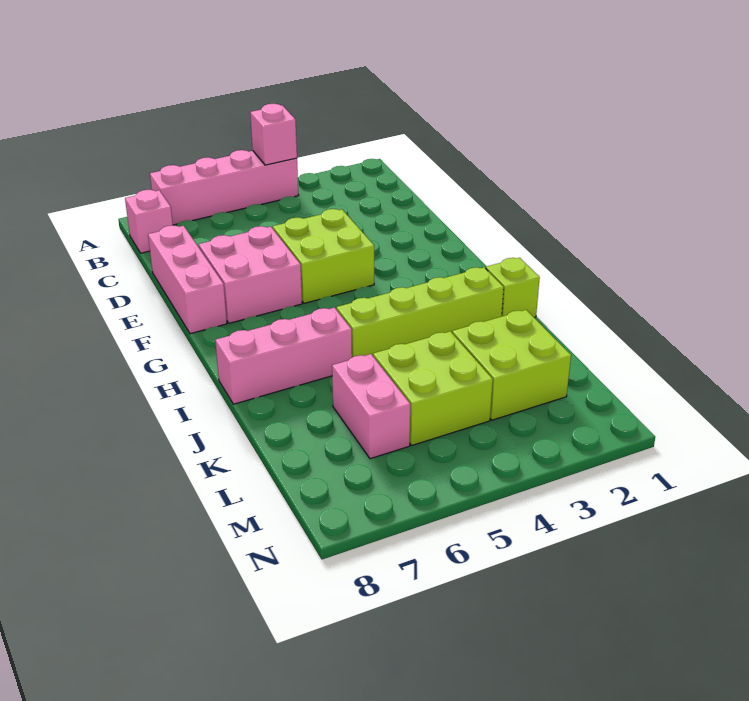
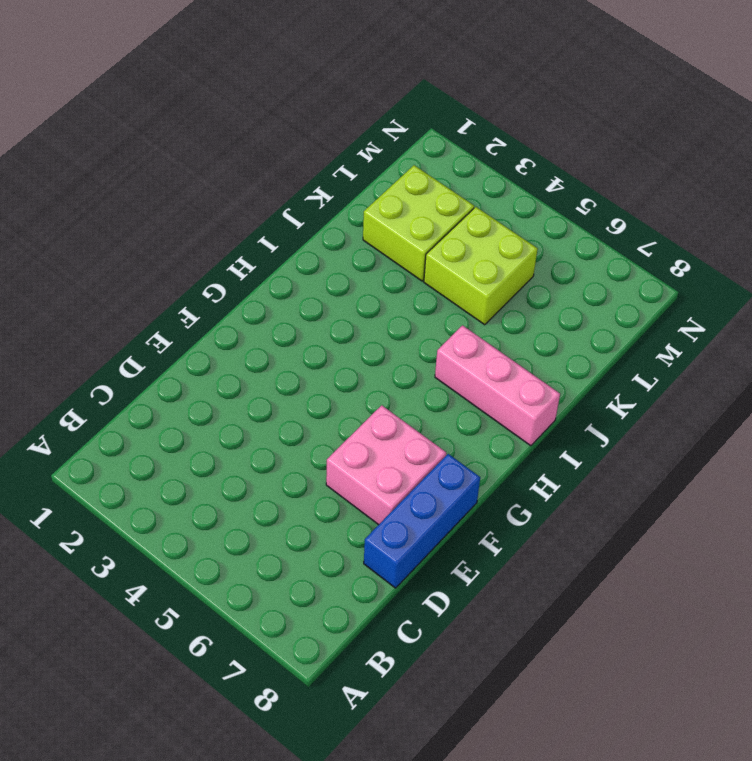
blue 1x3 brick [364,454,480,588] -> pink 1x3 brick [148,225,227,334]
none -> pink 1x4 brick [150,150,299,225]
none -> pink 1x1 brick [125,190,173,253]
none -> lime 2x2 brick [273,209,374,303]

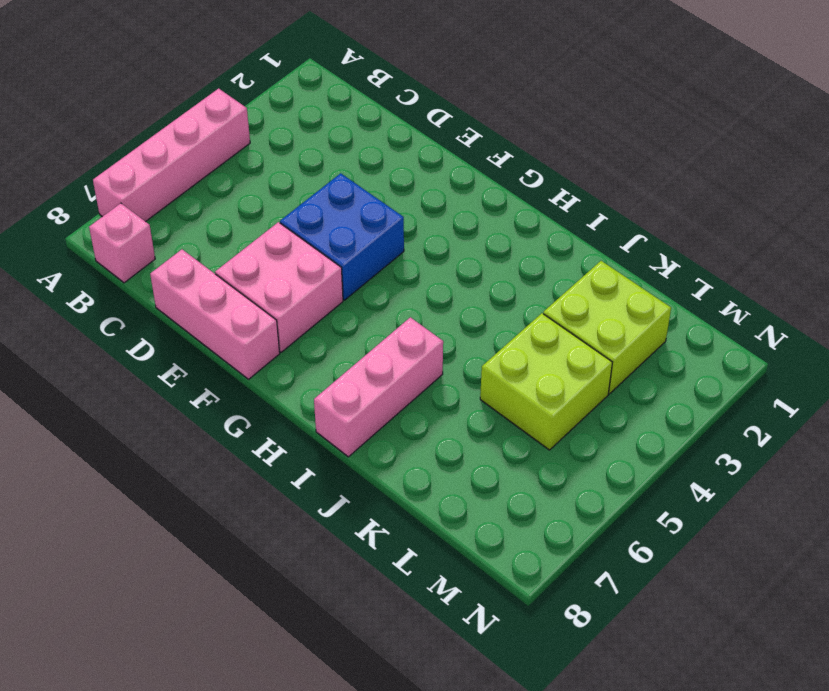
blue 2x2 brick [280,173,404,300] -> lime 2x2 brick [273,209,374,303]
none -> lime 1x1 brick [486,258,540,318]
none -> lime 1x4 brick [336,267,504,357]
none -> pink 1x2 brick [332,354,410,459]

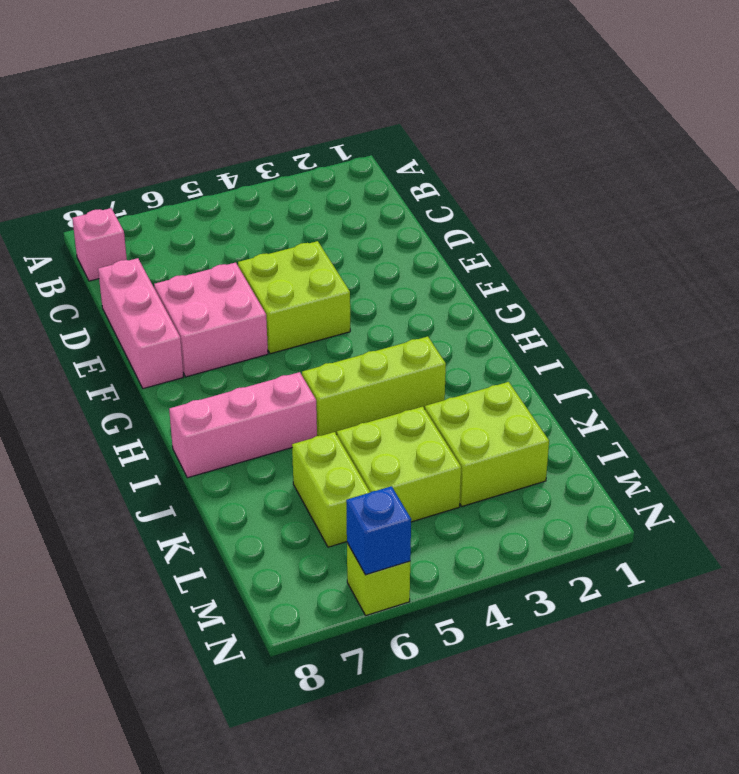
lime 1x3 brick [302,336,446,436] -> lime 1x4 brick [336,267,504,357]
lime 1x2 brick [292,432,370,547] -> pink 1x2 brick [332,354,410,459]
lime 1x1 brick [347,543,410,615] -> lime 1x1 brick moved to [486,258,540,318]
blue 1x1 brick [346,486,411,575] -> none
none -> pink 1x4 brick [150,150,299,225]
none -> pink 1x1 brick [250,104,297,165]

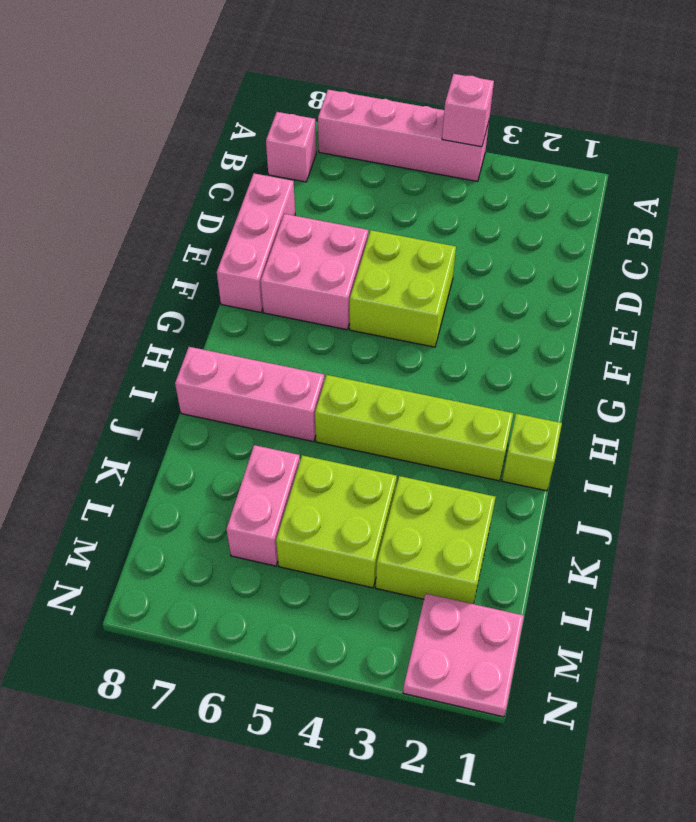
pink 2x2 plate [403,594,524,717] -> none

